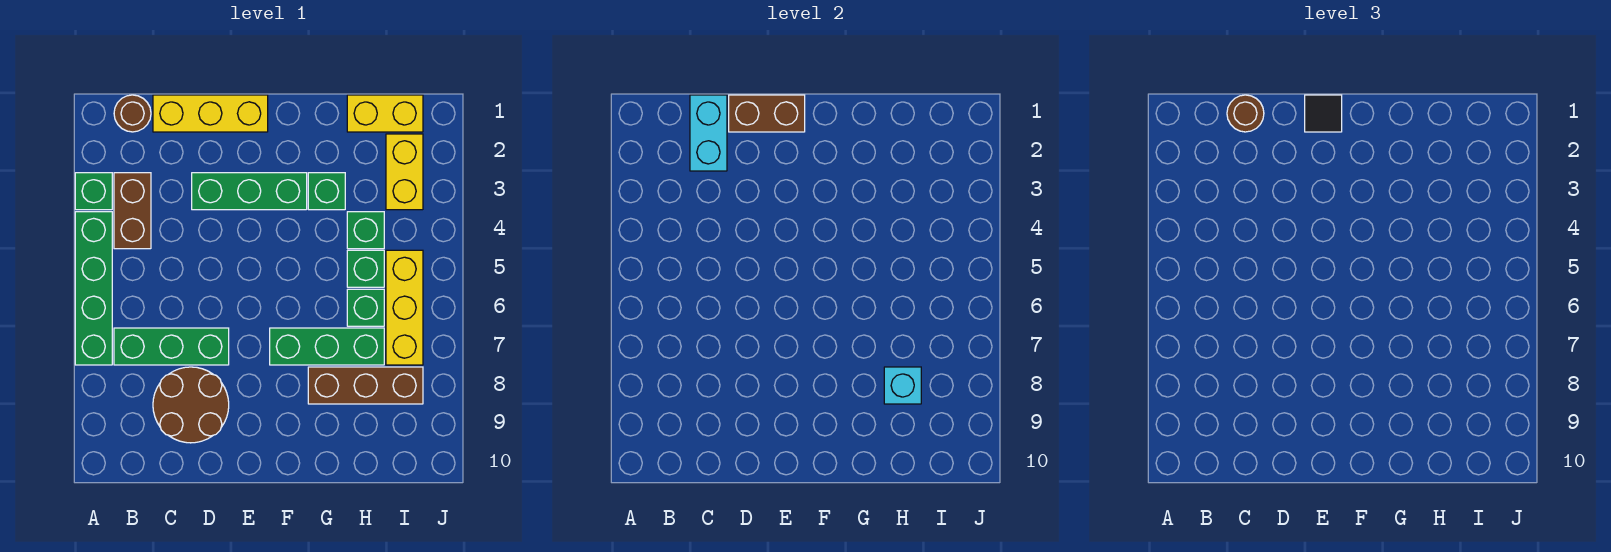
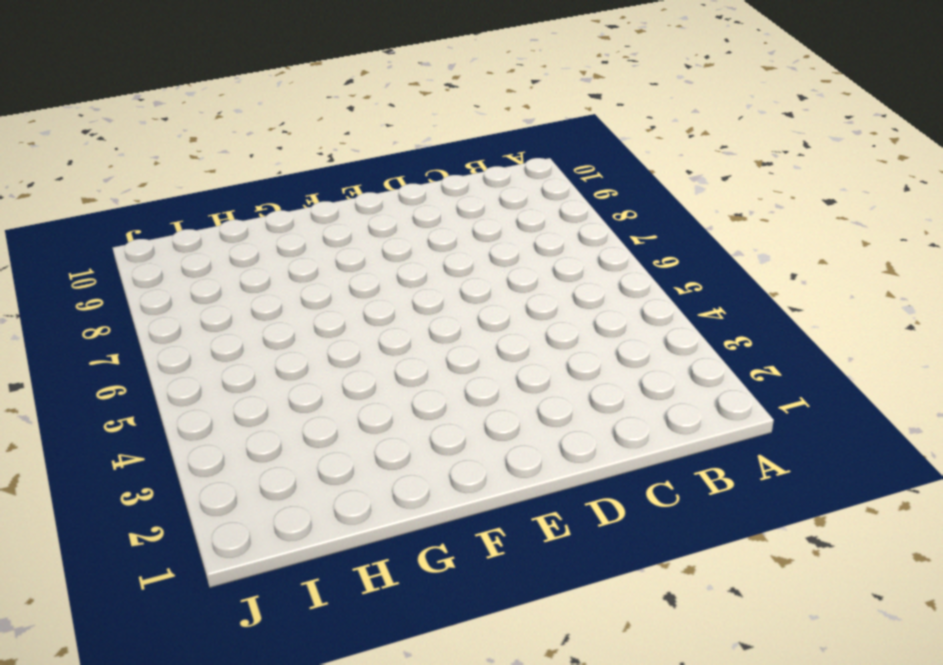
none -> green 1x1 brick [75,173,112,210]
none -> green 1x4 brick [75,212,112,365]
none -> brown 1x1 round brick [114,95,151,132]

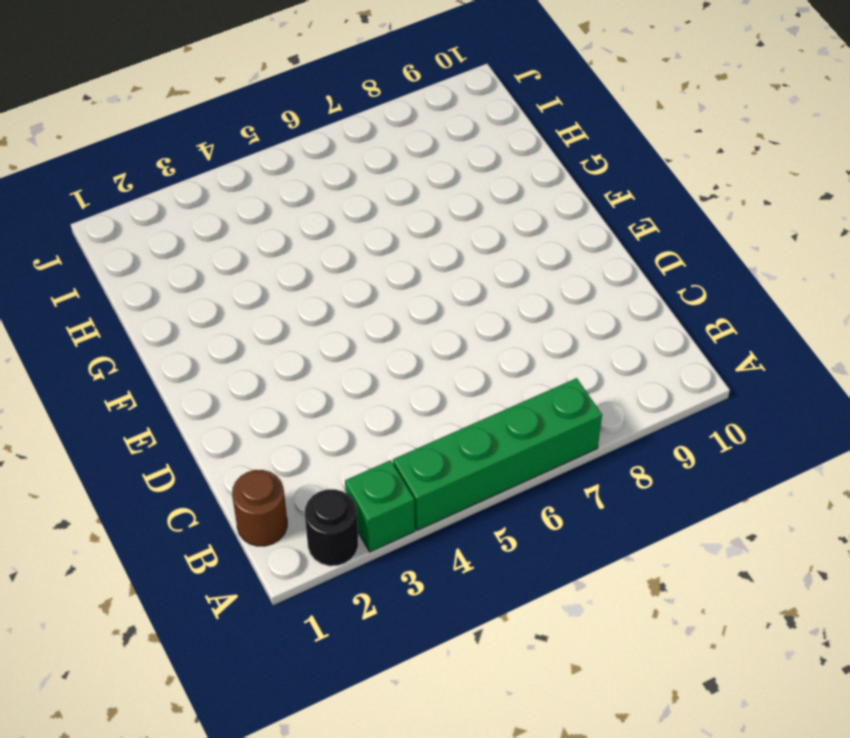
black 1x1 round brick [305,489,358,566] -> none
none -> brown 1x2 brick [114,173,151,249]
none -> green 1x3 brick [114,328,229,365]
none -> yellow 1x3 brick [153,95,268,132]

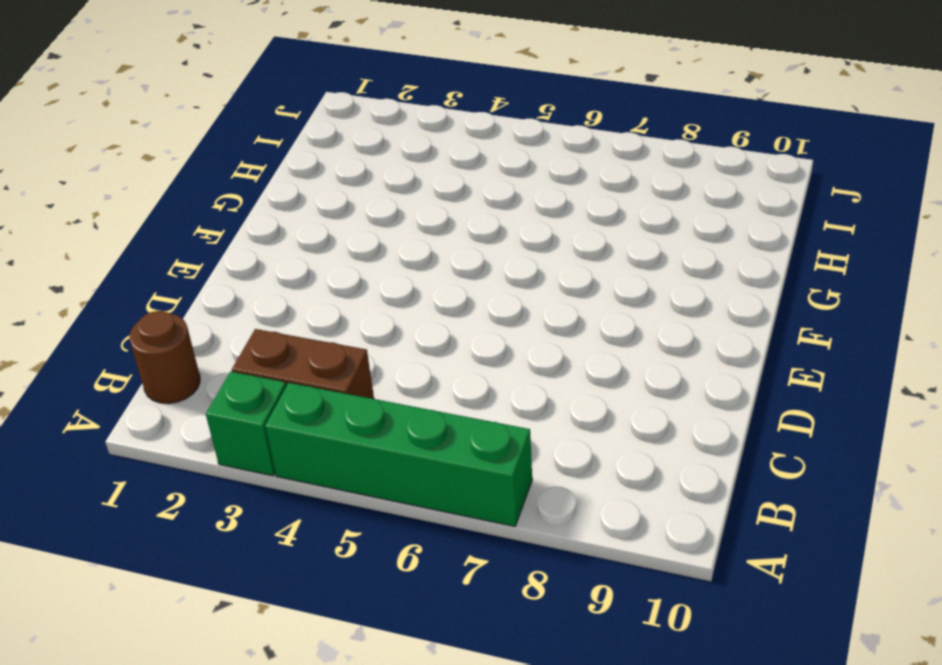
none -> green 1x3 brick [114,328,229,365]
none -> yellow 1x3 brick [153,95,268,132]
none -> brown 2x2 round brick [153,367,229,443]

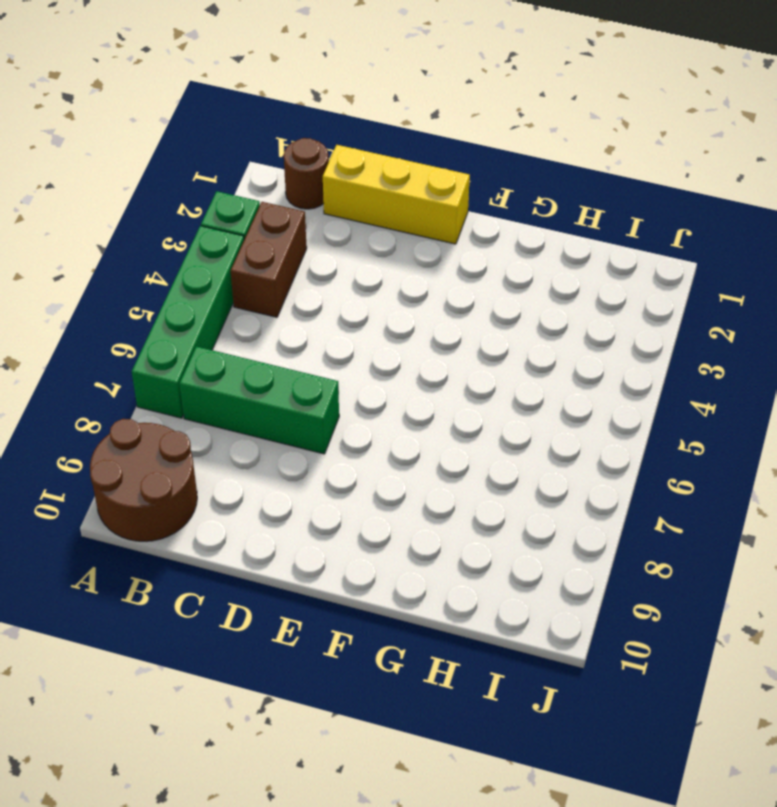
brown 2x2 round brick [90,419,197,541] -> brown 2x2 round brick moved to [153,367,229,443]
none -> green 1x3 brick [192,173,307,210]
none -> green 1x3 brick [270,328,384,365]
none -> green 1x1 brick [308,173,345,210]

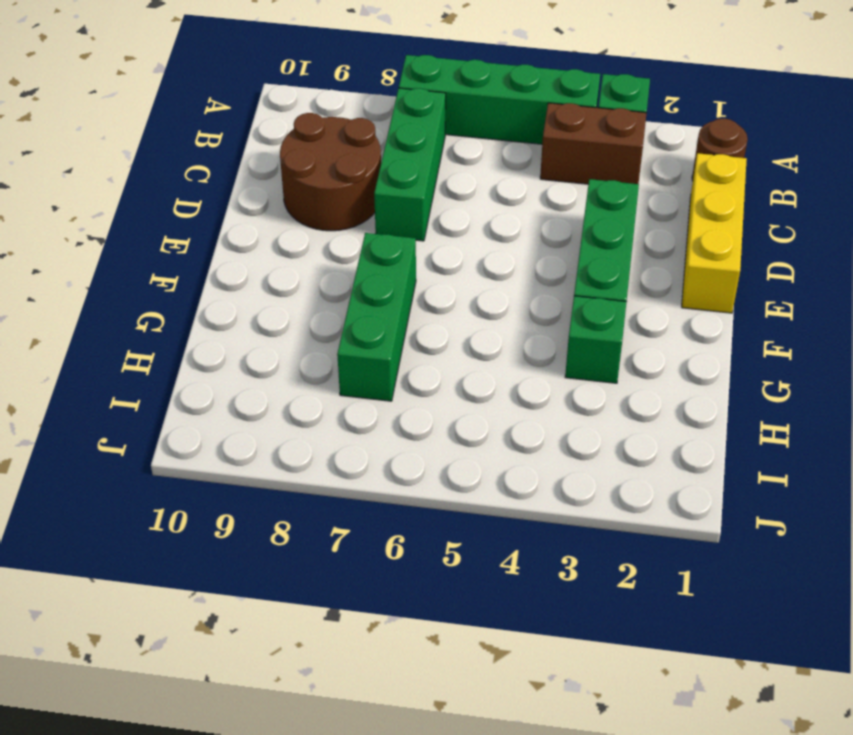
none -> brown 1x3 brick [308,367,423,404]
none -> yellow 1x2 brick [347,95,423,132]
none -> green 1x1 brick [347,212,384,249]

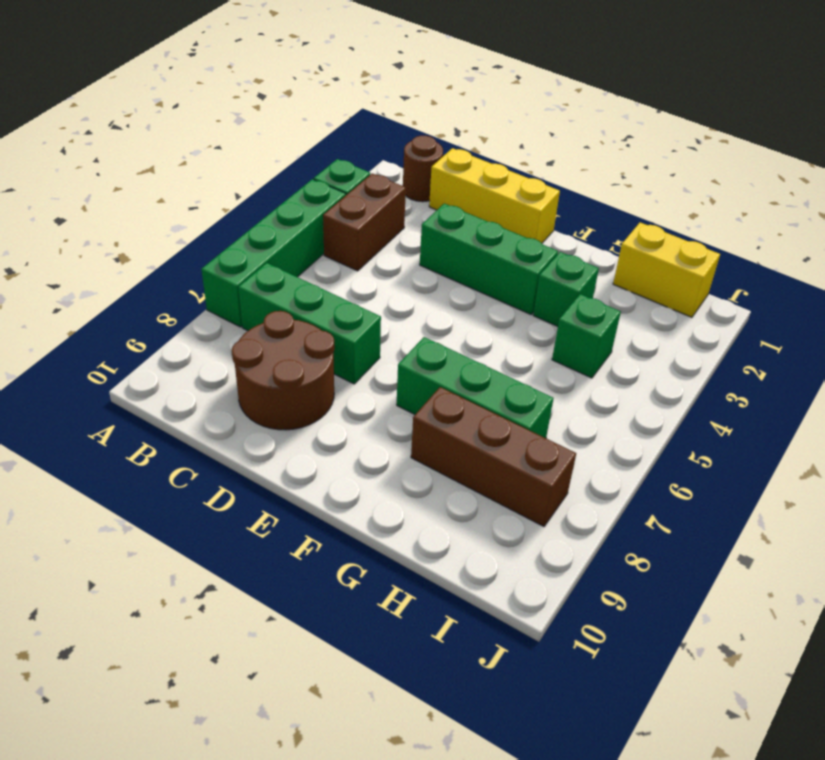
none -> green 1x1 brick [347,250,384,287]
none -> green 1x1 brick [347,289,384,326]
none -> yellow 1x2 brick [386,134,423,210]

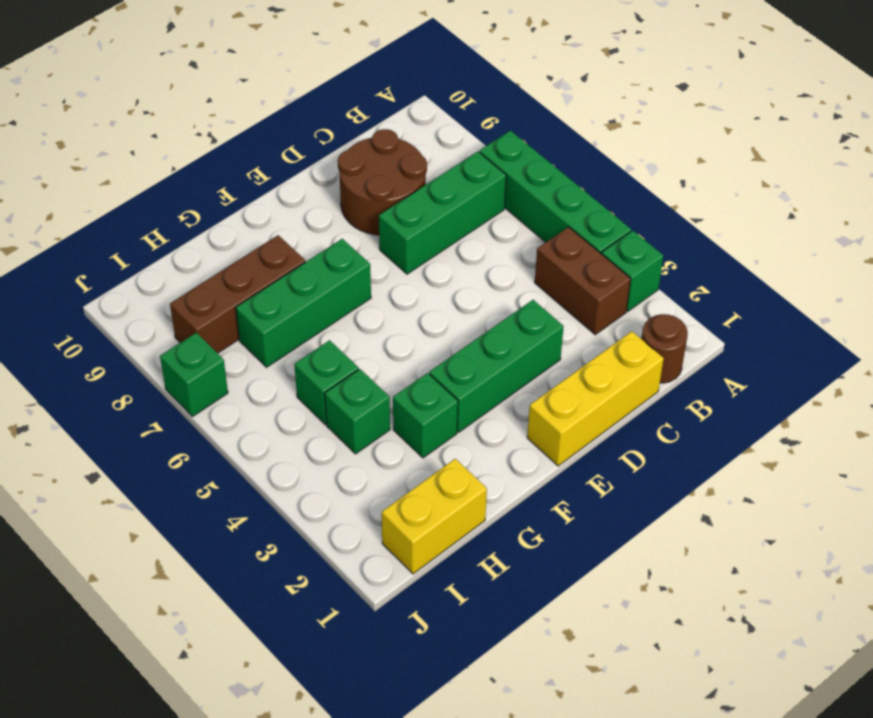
green 1x1 brick [160,333,228,417] -> green 1x1 brick moved to [347,289,384,326]
none -> yellow 1x2 brick [386,134,423,210]
none -> yellow 1x3 brick [386,250,423,365]
none -> cyan 1x2 brick [690,95,727,171]

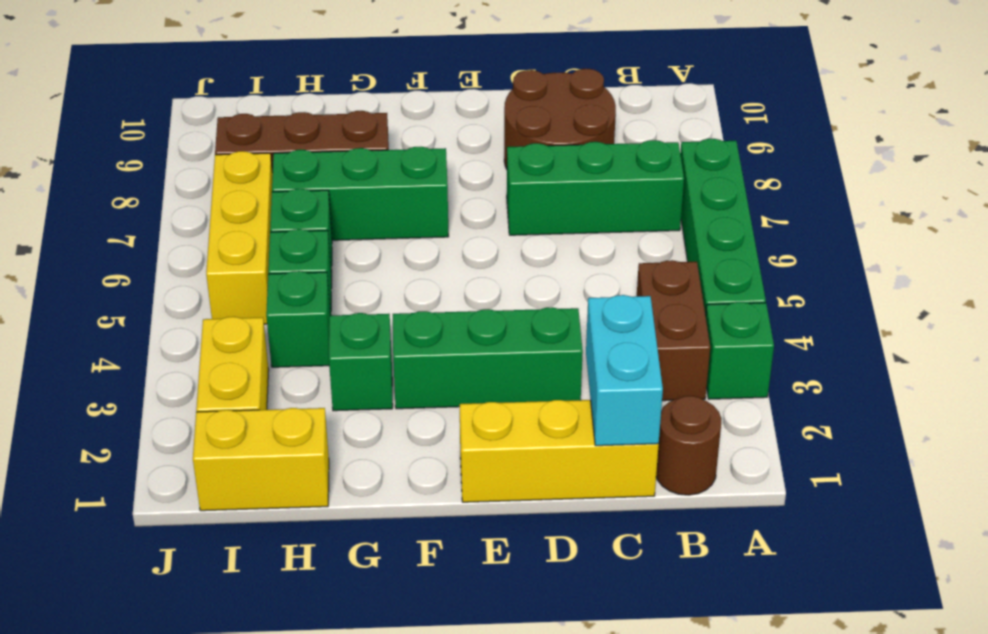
none -> brown 1x2 brick [729,95,805,132]
none -> cyan 1x1 brick [884,367,921,404]
none -> brown 1x1 round brick [1227,95,1264,132]

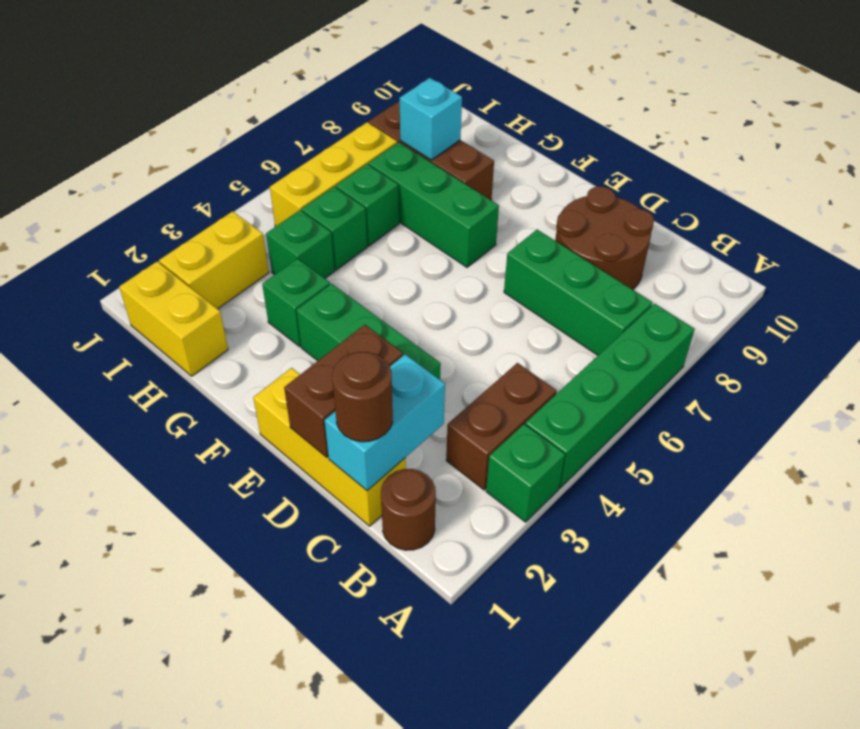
brown 1x2 brick [284,325,403,457] -> brown 1x2 brick turned to [729,95,805,132]
none -> black 1x1 tile [1305,95,1342,132]

